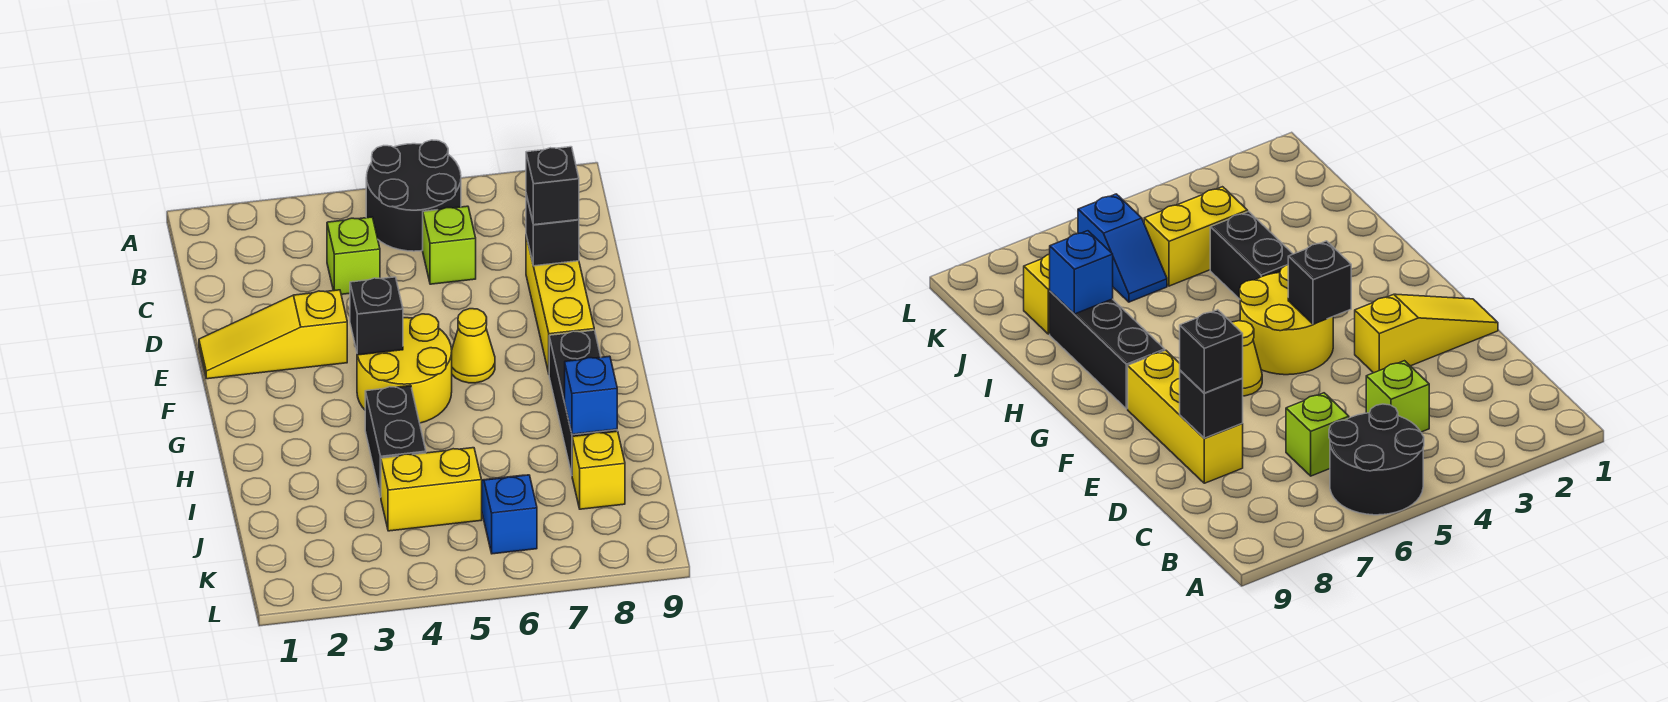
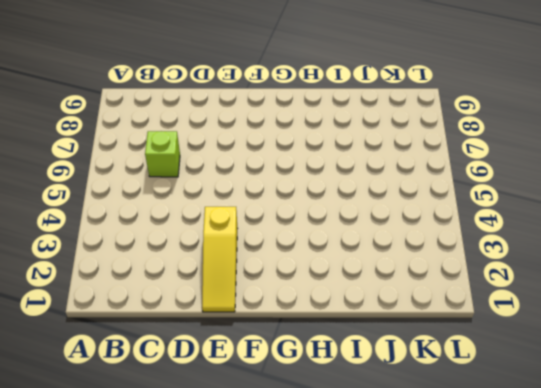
none -> black 2x2 round brick [366,140,461,251]
none -> lime 1x1 brick [327,217,380,294]
none -> yellow 1x3 brick [526,236,594,373]

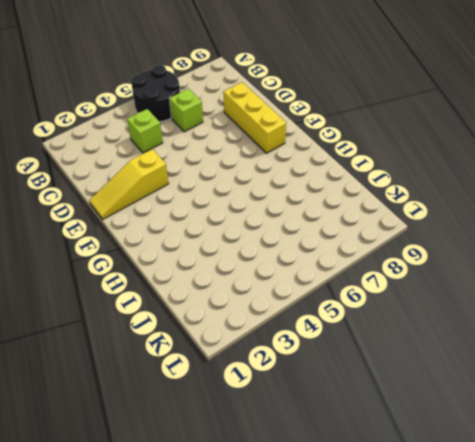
none -> yellow 2x2 round brick [357,314,452,423]
none -> yellow 1x1 cone [452,309,495,383]
none -> black 1x3 brick [549,330,617,474]

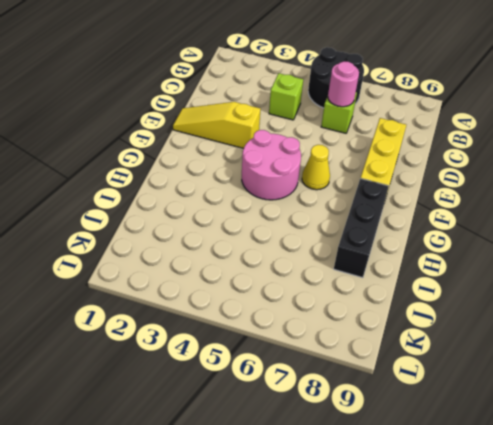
pink 1x1 round brick [328,61,359,107] -> none
pink 2x2 round brick [242,130,301,200] -> yellow 2x2 round brick [357,314,452,423]
none -> black 1x2 brick [365,386,426,497]
none -> yellow 1x2 brick [381,448,482,531]
none -> blue 1x2 slope [482,475,537,554]

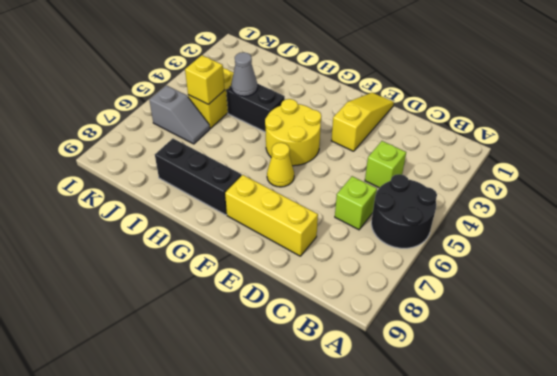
grey 1x1 cone [231,52,257,96] -> none
yellow 1x1 brick [185,55,225,104] -> yellow 1x1 brick moved to [572,431,625,509]
grey 1x2 slope [149,85,210,144] -> blue 1x2 slope [482,475,537,554]
none -> black 1x1 brick [526,194,579,266]
none -> black 1x1 brick [350,277,403,355]
none -> blue 1x1 brick [565,356,617,434]

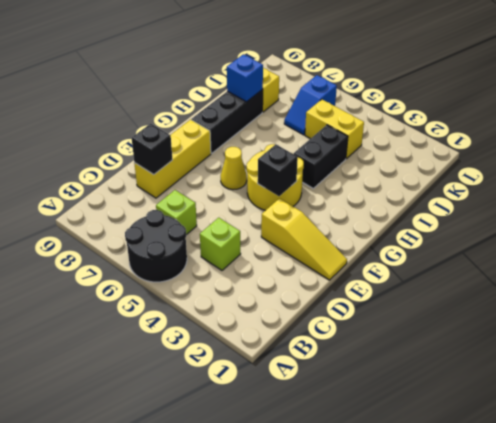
none -> black 1x1 brick [526,147,579,225]

